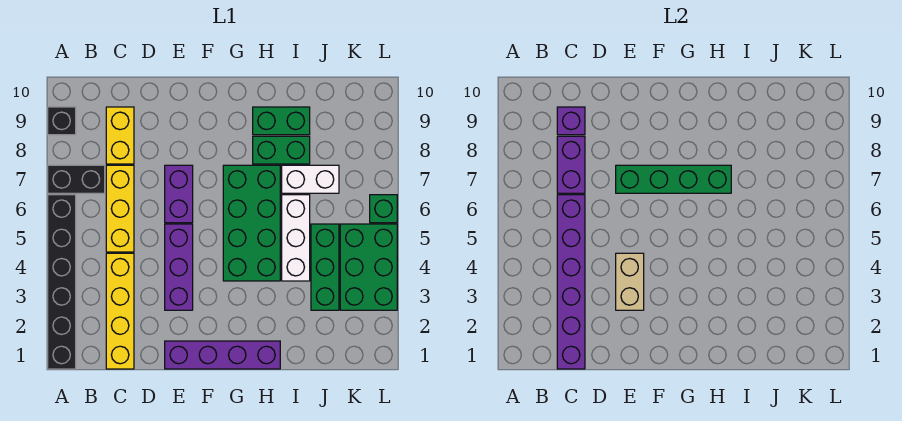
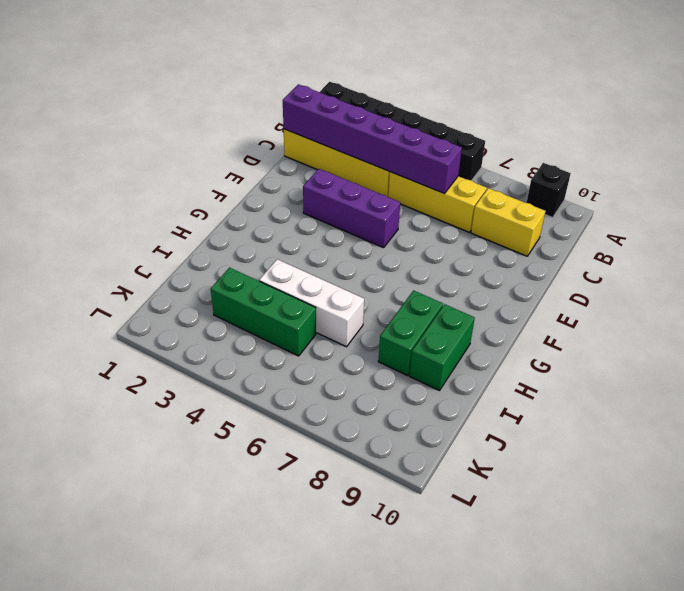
none -> black 1x2 brick [48,165,105,193]
none -> purple 1x4 brick [165,341,280,369]
none -> purple 1x2 brick [165,165,193,223]

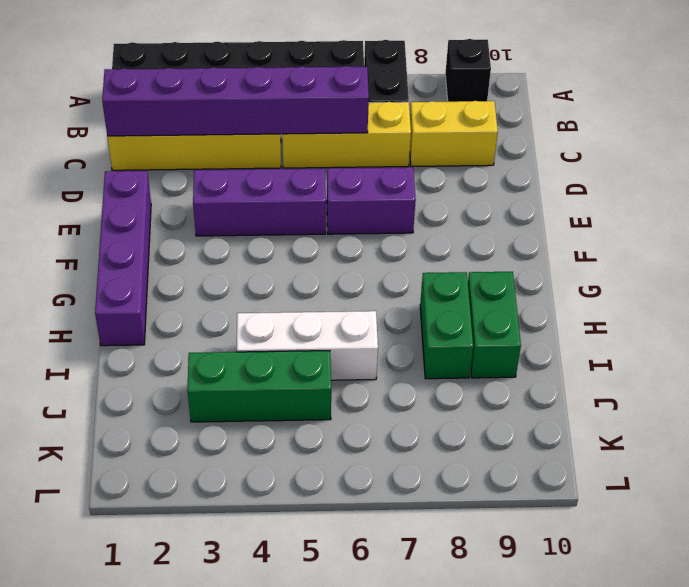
none -> green 2x4 brick [223,165,280,281]
none -> white 1x2 brick [282,165,339,193]
none -> green 2x3 brick [340,224,397,310]

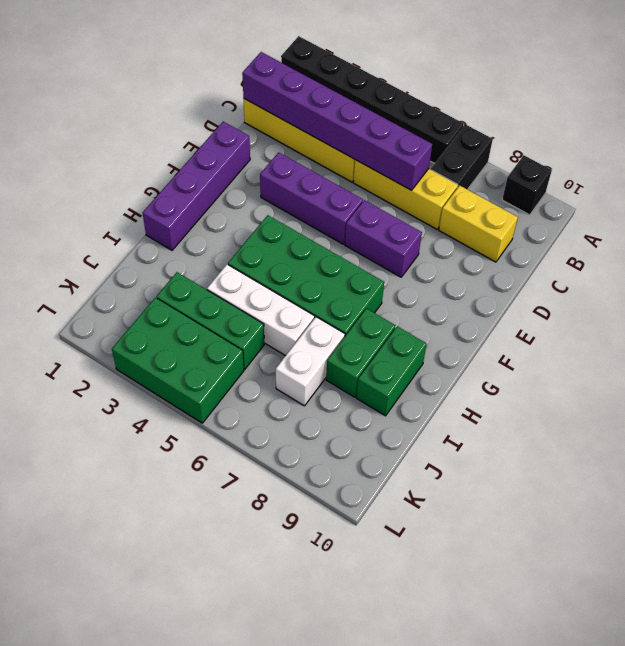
none -> green 1x1 brick [370,195,397,223]
none -> purple 1x2 brick [557,136,585,193]
none -> purple 1x1 brick [557,107,585,135]

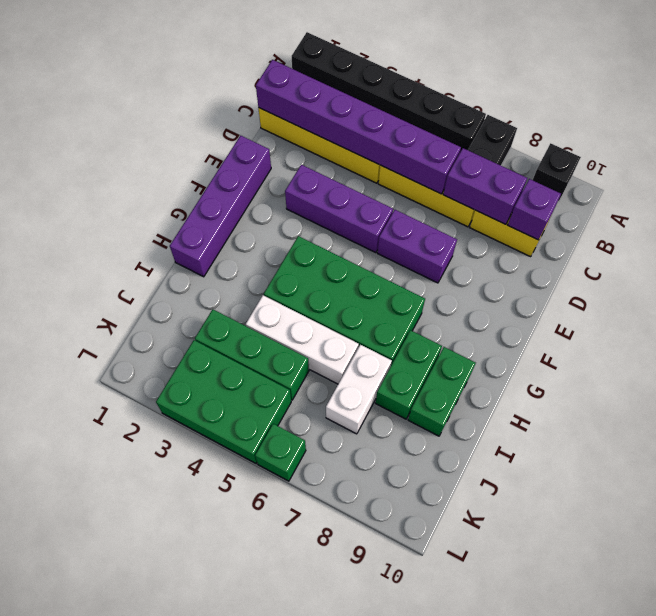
none -> tan 1x2 brick [616,253,644,310]
none -> green 1x4 brick [616,165,731,193]

